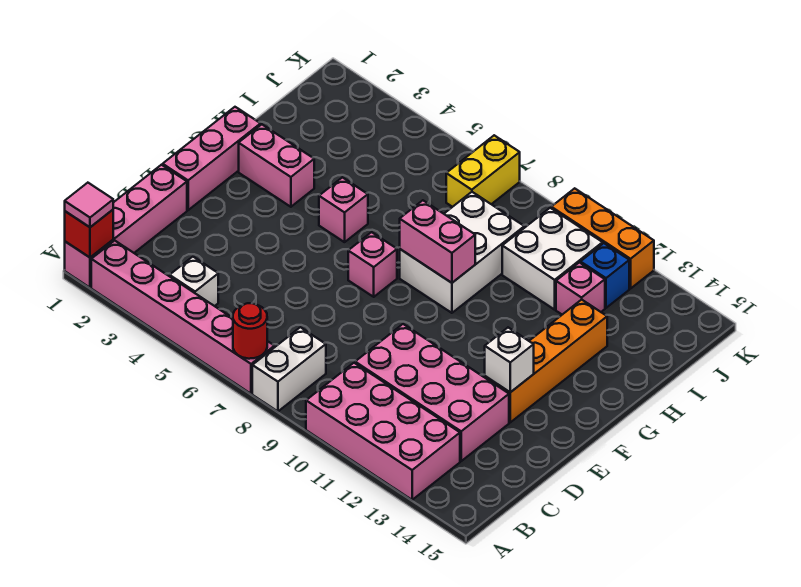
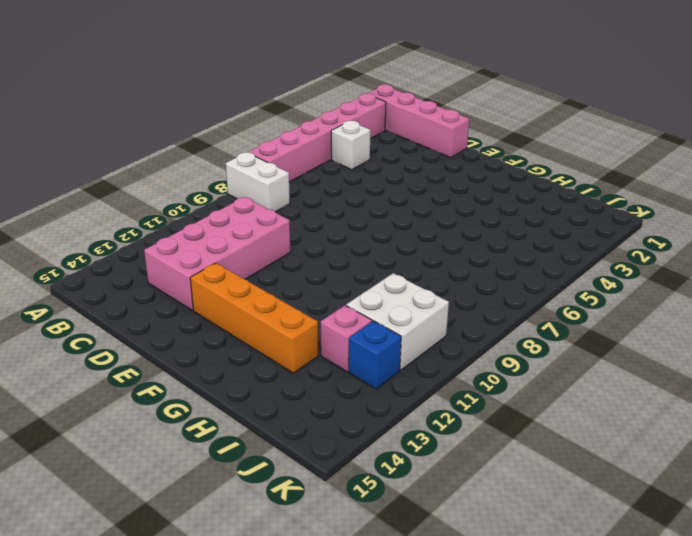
none -> pink 2x4 brick [306,363,460,500]
none -> pink 1x3 brick [163,107,261,210]
none -> pink 1x1 brick [348,232,397,297]

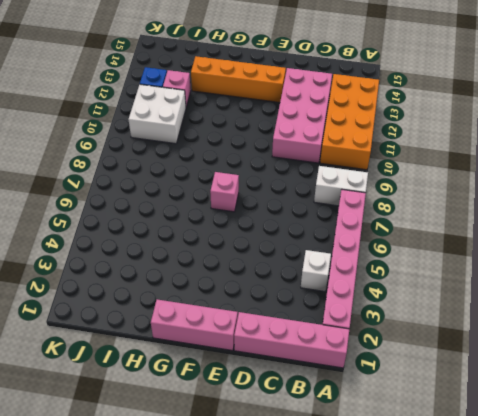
orange 2x4 brick [320,74,379,170] -> pink 2x4 brick [306,363,460,500]
none -> pink 1x2 brick [239,124,314,207]
none -> pink 1x1 brick [319,177,368,242]
none -> white 2x3 brick [400,192,524,313]

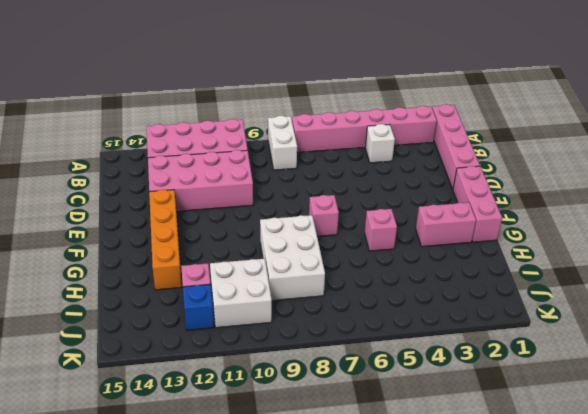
none -> yellow 1x2 brick [446,135,520,207]
none -> orange 1x3 brick [551,188,654,289]
none -> red 1x1 brick [65,210,113,257]

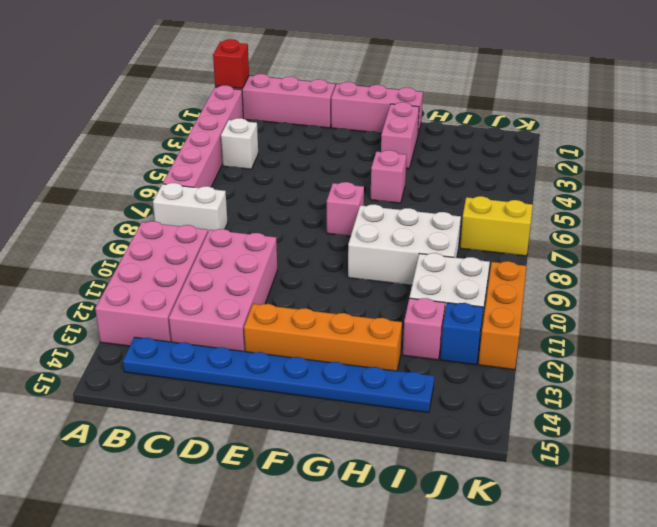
blue 1x8 plate [123,337,434,413] -> none
none -> red 1x1 round brick [233,303,267,359]
none -> white 1x1 brick [485,328,534,392]
none -> pink 1x2 brick [400,200,475,283]

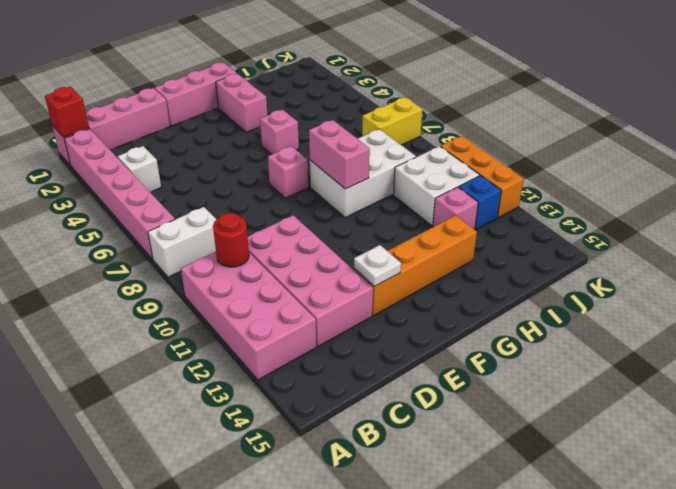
red 1x1 round brick [213,213,249,267] -> red 1x1 round brick moved to [233,303,267,359]
white 1x1 plate [354,245,401,287] -> white 1x1 brick [485,328,534,392]
none -> pink 1x1 tile [65,183,113,227]

